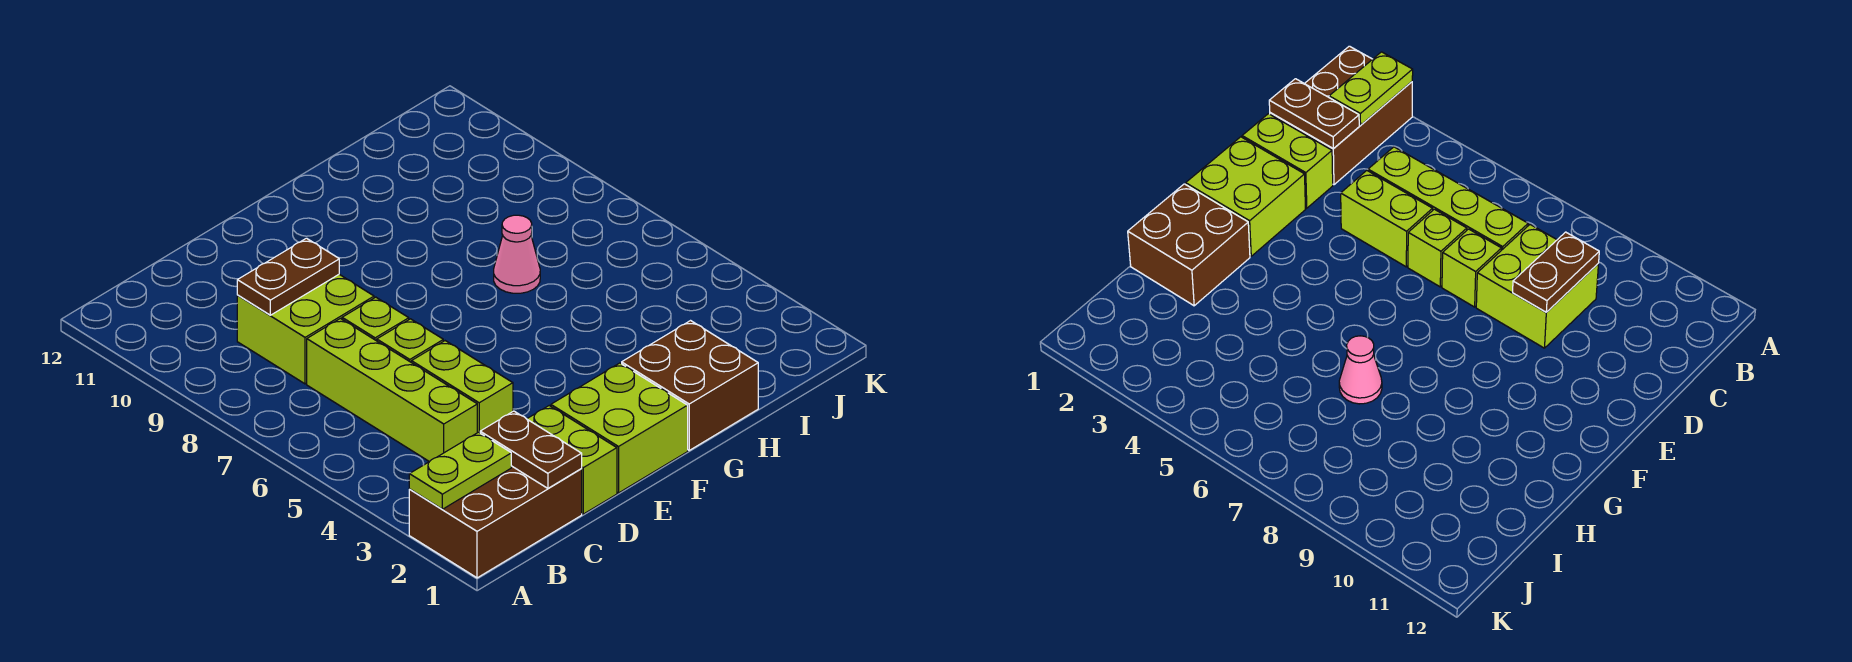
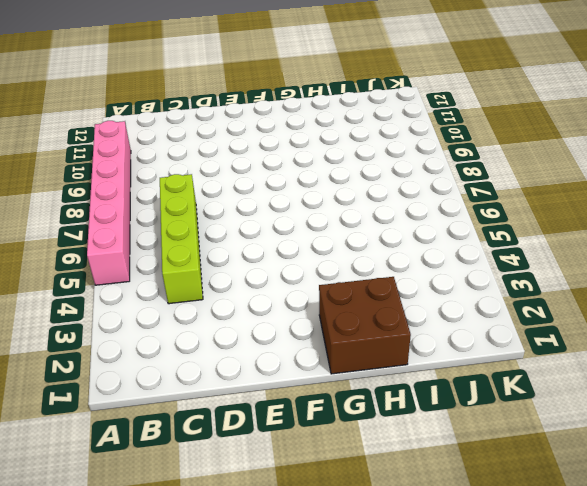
pink 1x6 brick [87,121,131,285] -> none
none -> brown 2x3 brick [409,466,582,578]
none -> lime 2x2 brick [237,274,374,384]
none -> lime 1x2 brick [527,406,617,514]

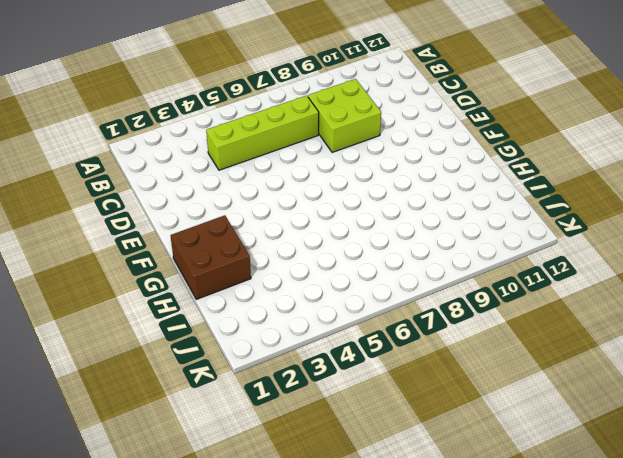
none -> brown 2x3 brick [409,466,582,578]
none -> lime 1x2 brick [527,406,617,514]
none -> lime 1x2 brick [411,341,513,433]

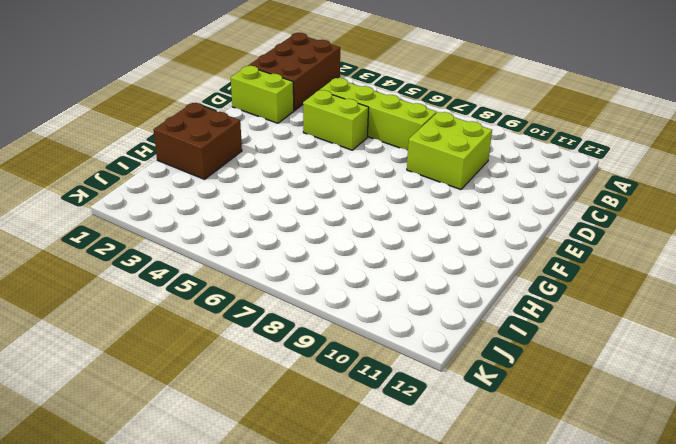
none -> lime 1x1 brick [377,319,443,362]
none -> lime 1x1 brick [342,297,409,341]
none -> lime 2x2 brick [551,363,688,493]

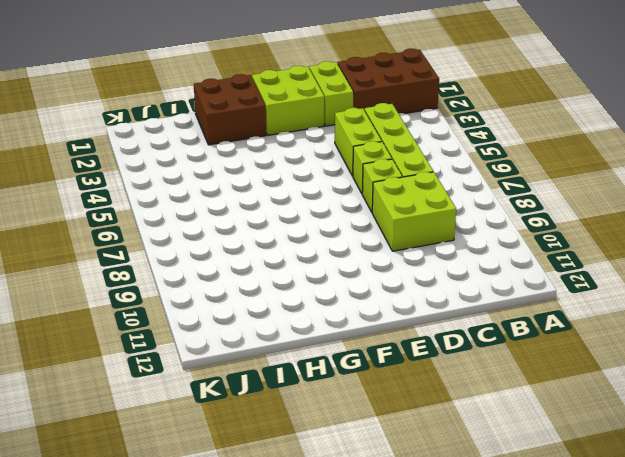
none -> pink 1x1 cone [494,215,540,293]
none -> lime 1x2 plate [409,432,511,509]
none -> brown 1x2 plate [480,411,582,488]

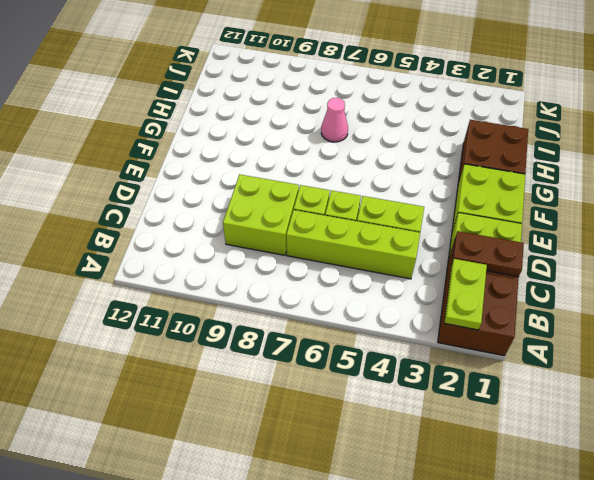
none -> brown 1x2 plate [237,238,339,315]

